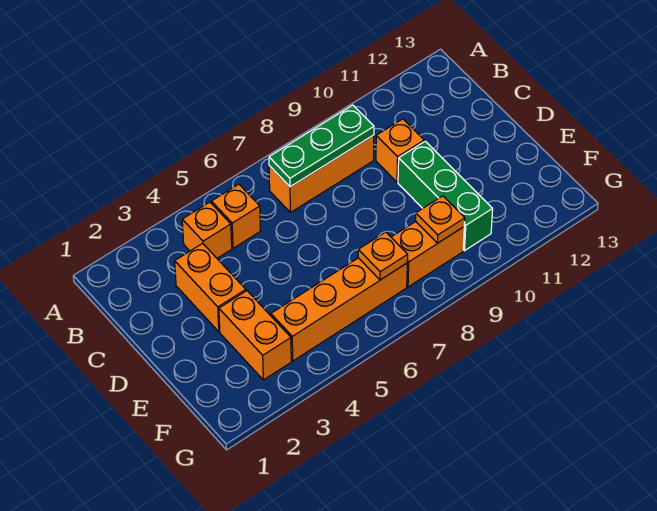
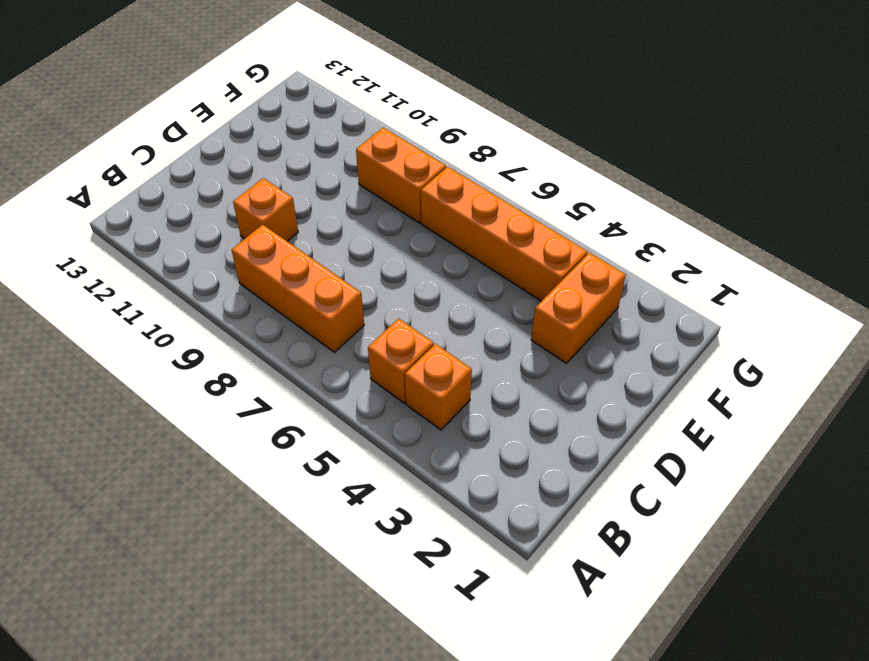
none -> orange 1x2 brick [175,243,246,332]
none -> green 1x3 brick [398,141,493,251]
none -> green 1x3 plate [269,105,374,187]

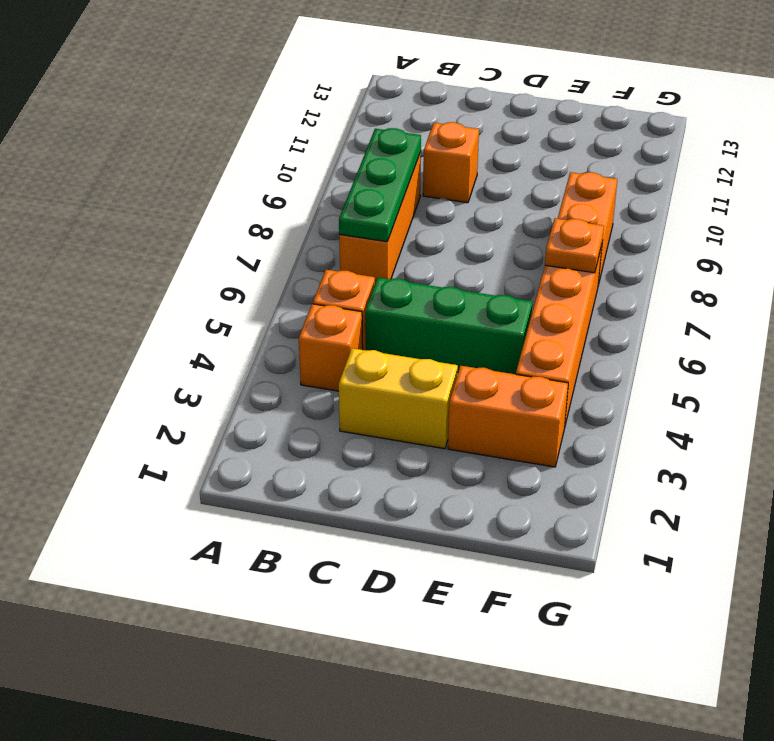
yellow 1x2 brick [339,348,458,449] -> orange 1x2 brick [175,243,246,332]
green 1x3 brick [365,278,532,374] -> green 1x3 brick moved to [398,141,493,251]
none -> orange 1x1 plate [416,196,465,243]

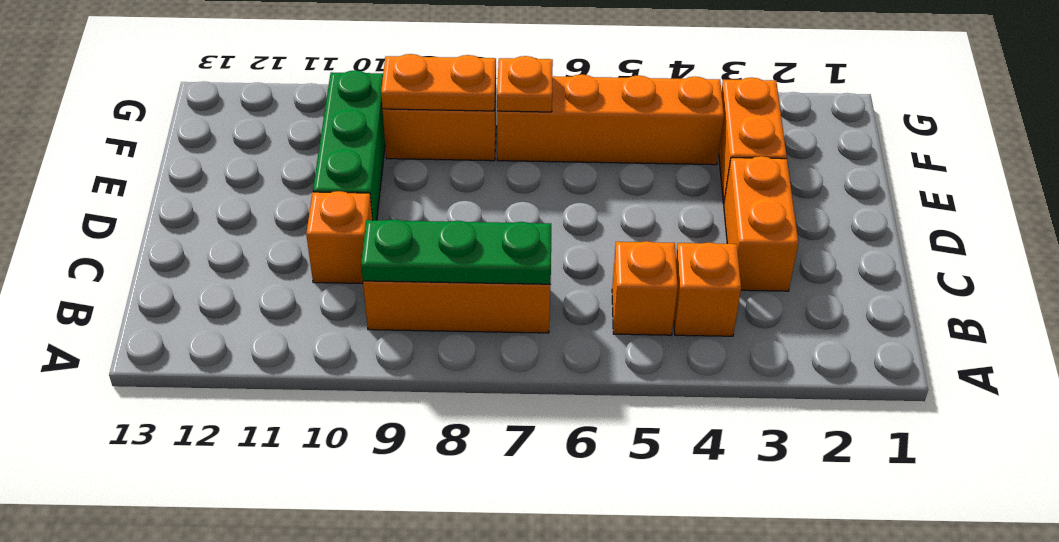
orange 1x2 plate [381,54,496,111] -> orange 1x1 plate [416,196,465,243]

